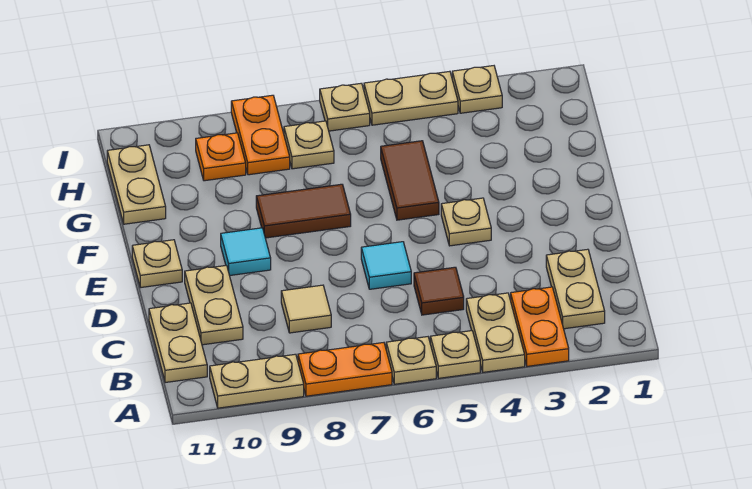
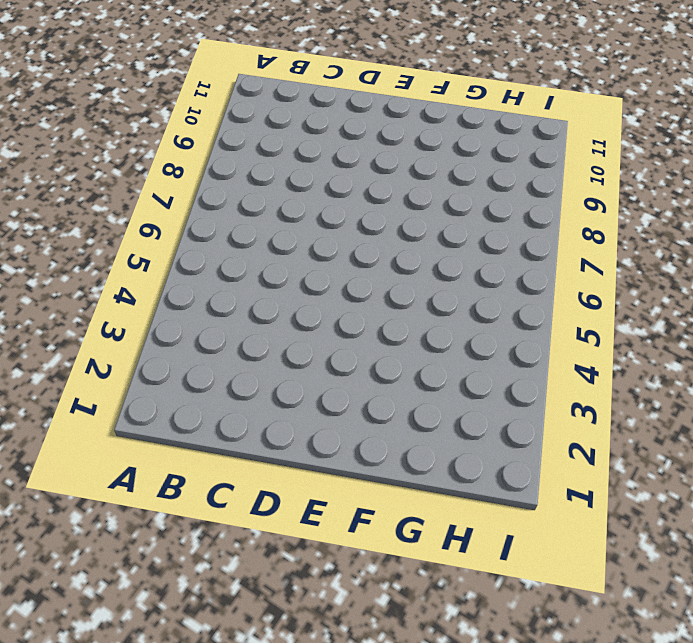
none -> orange 1x2 plate [511,287,569,366]
none -> tan 1x2 plate [466,293,525,372]
none -> tan 1x1 plate [430,331,480,378]

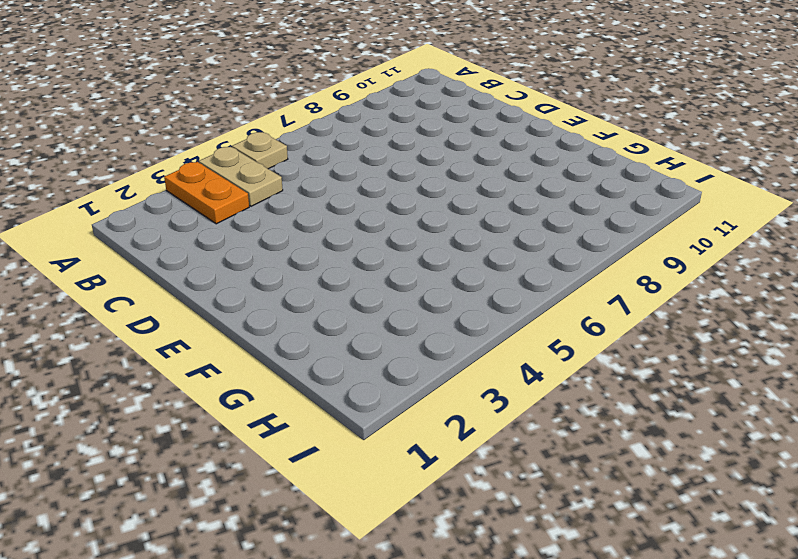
none -> tan 1x1 plate [386,337,436,384]
none -> orange 1x2 plate [298,343,392,396]
none -> tan 1x2 plate [210,354,304,408]

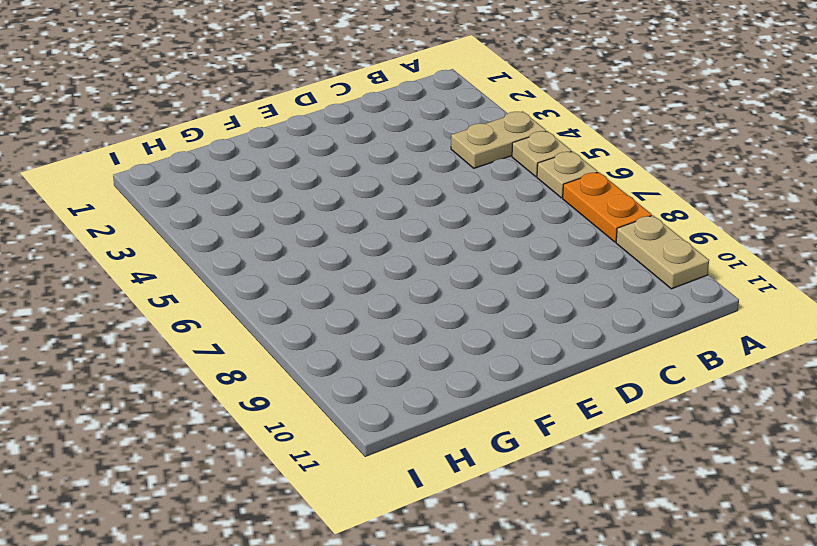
none -> orange 1x2 plate [511,287,569,366]
none -> tan 1x2 plate [546,249,605,329]
none -> tan 1x2 plate [149,303,207,383]

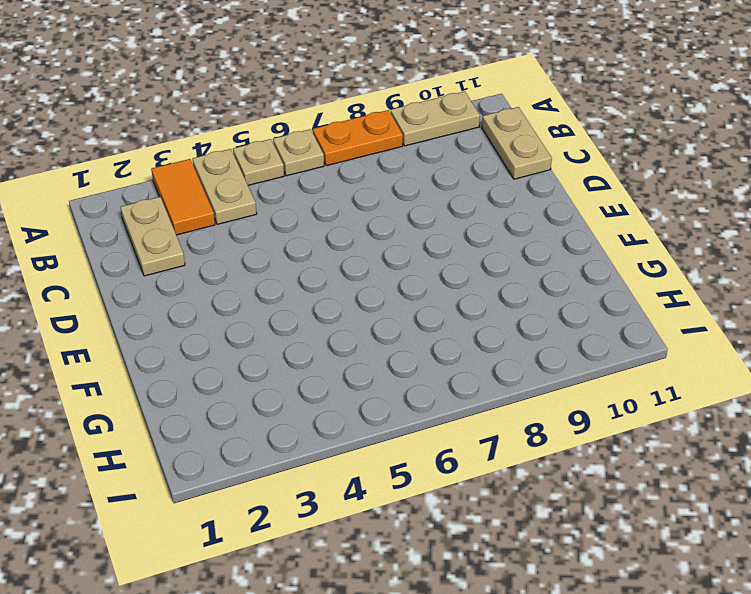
orange 1x2 tile [151,159,215,235] -> orange 1x2 plate [511,287,569,366]
none -> brown 1x1 tile [414,267,464,315]
none -> tan 1x1 tile [281,285,331,333]
none -> tan 1x2 plate [185,265,243,345]

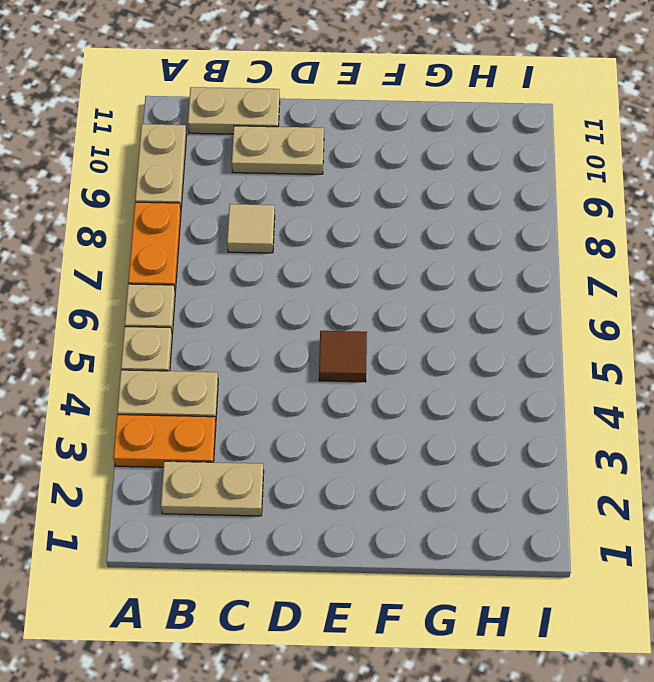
brown 1x1 tile [319,331,367,382] -> brown 1x1 tile moved to [414,267,464,315]
none -> cyan 1x1 tile [361,242,411,289]
none -> tan 1x1 plate [441,198,491,246]
none -> cyan 1x1 tile [221,228,271,276]

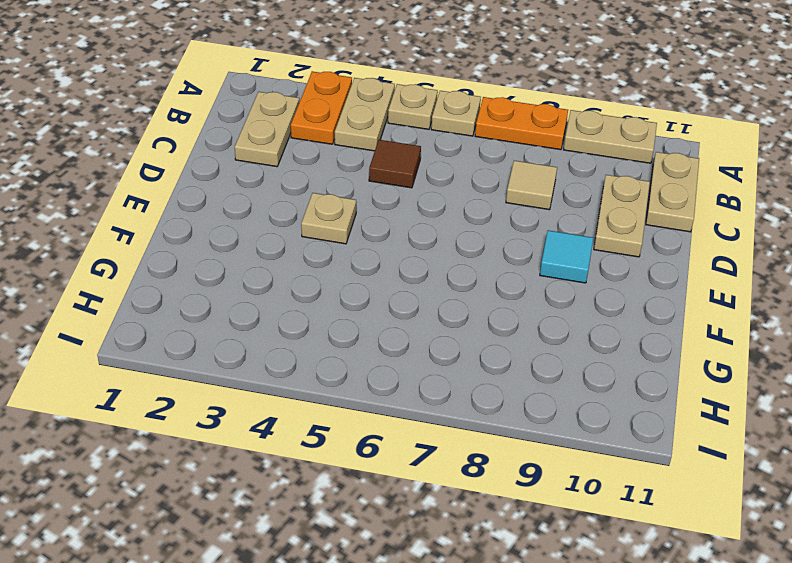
none -> cyan 1x1 tile [361,242,411,289]
none -> tan 1x1 plate [132,240,182,288]
none -> brown 1x2 tile [381,141,439,220]

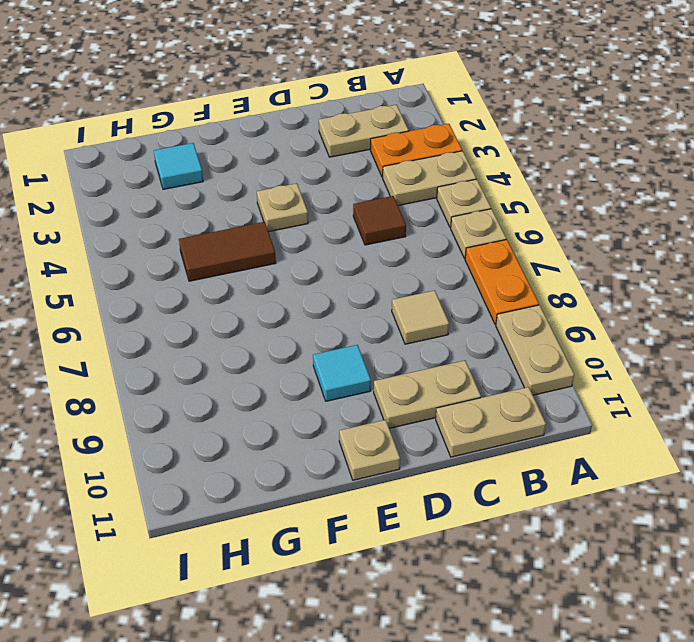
cyan 1x1 tile [154,143,203,189] -> cyan 1x1 tile moved to [361,242,411,289]
none -> brown 1x2 tile [256,184,351,238]
none -> tan 1x2 plate [107,145,166,224]
none -> tan 1x1 plate [284,121,334,169]

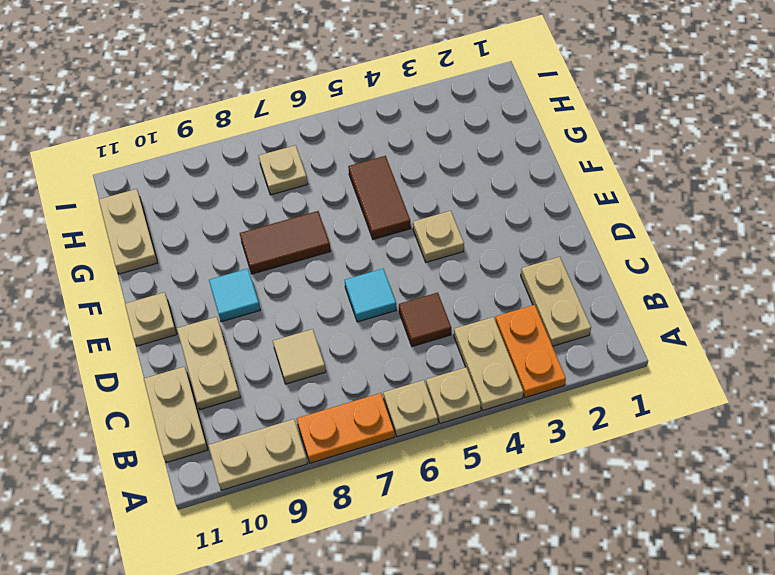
none -> orange 1x2 plate [231,95,290,175]
none -> orange 1x1 plate [196,133,246,181]
none -> tan 1x1 plate [452,66,502,113]

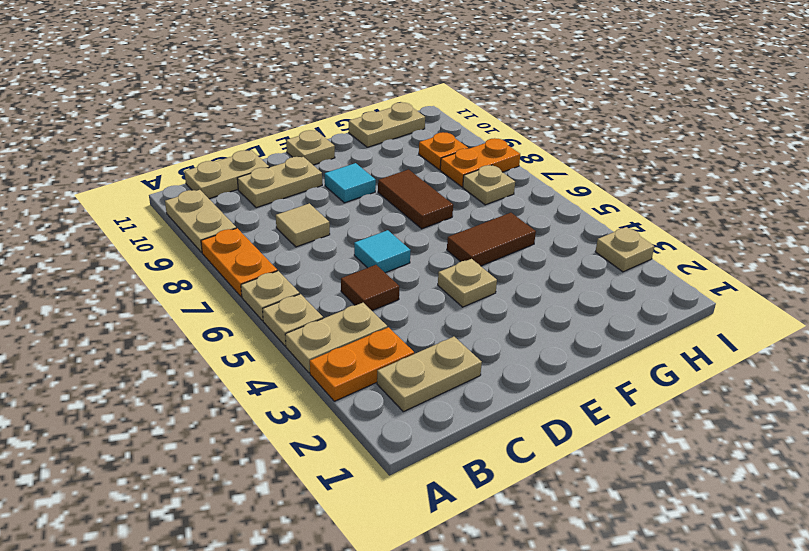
none -> tan 1x2 plate [364,71,458,125]
none -> tan 1x1 plate [320,83,370,131]

